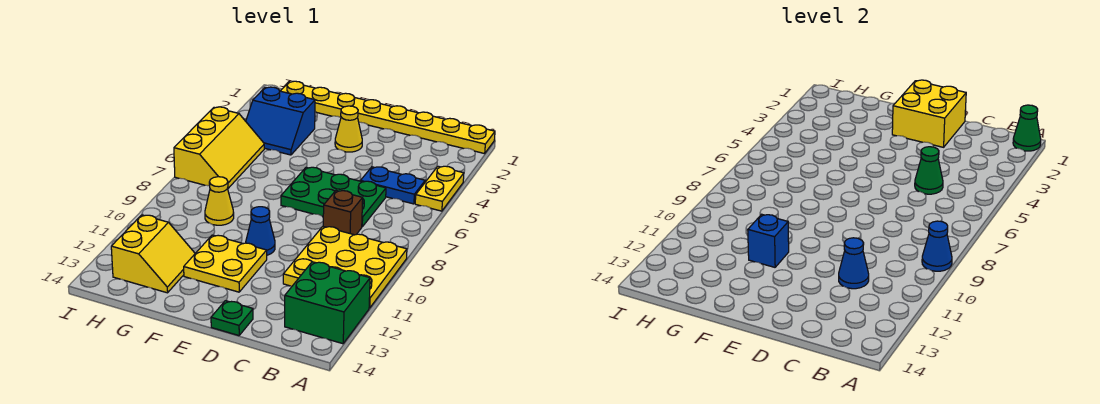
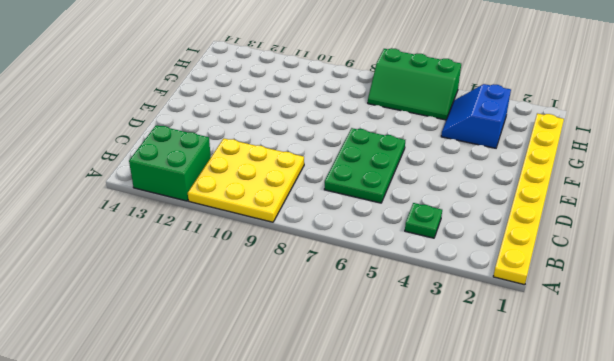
green 1x1 plate [405,203,442,238] -> green 1x1 plate moved to [211,301,253,336]
green 2x3 slope [368,48,461,120] -> yellow 2x3 slope [174,107,264,189]
none -> yellow 1x2 plate [415,166,464,211]
none -> blue 1x2 plate [360,167,425,204]
none -> brown 1x1 brick [323,191,363,235]

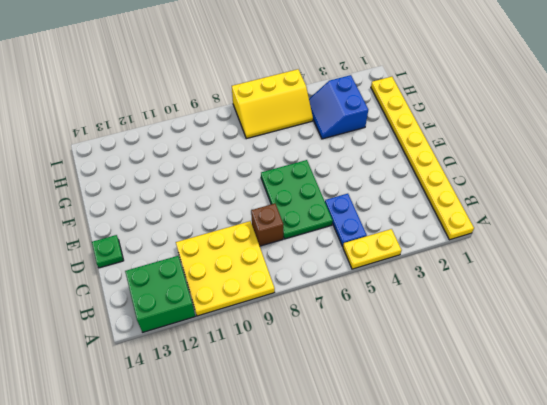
none -> yellow 1x1 cone [335,106,362,152]
none -> blue 1x1 cone [246,207,275,255]
none -> yellow 2x2 plate [184,235,267,292]

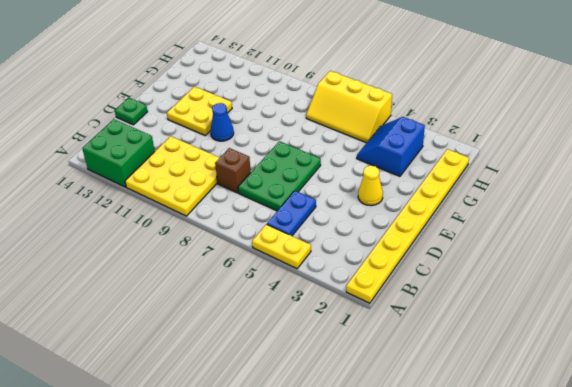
none -> yellow 1x1 cone [205,177,234,225]
none -> yellow 2x2 slope [111,215,195,293]
none -> green 1x1 cone [1013,105,1041,151]

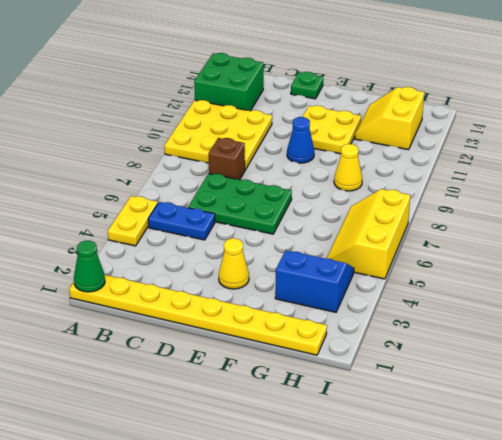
none -> blue 1x1 cone [922,221,952,271]
none -> green 1x1 cone [915,147,943,194]
none -> blue 1x1 cone [839,238,869,289]

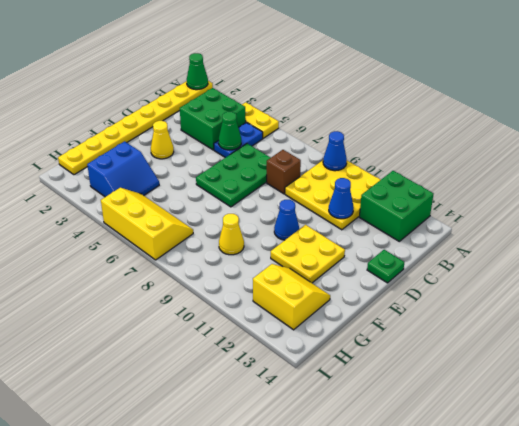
green 2x2 brick [180,88,246,150] -> none
none -> yellow 2x2 brick [892,80,966,147]
none -> blue 1x1 brick [748,214,789,267]

